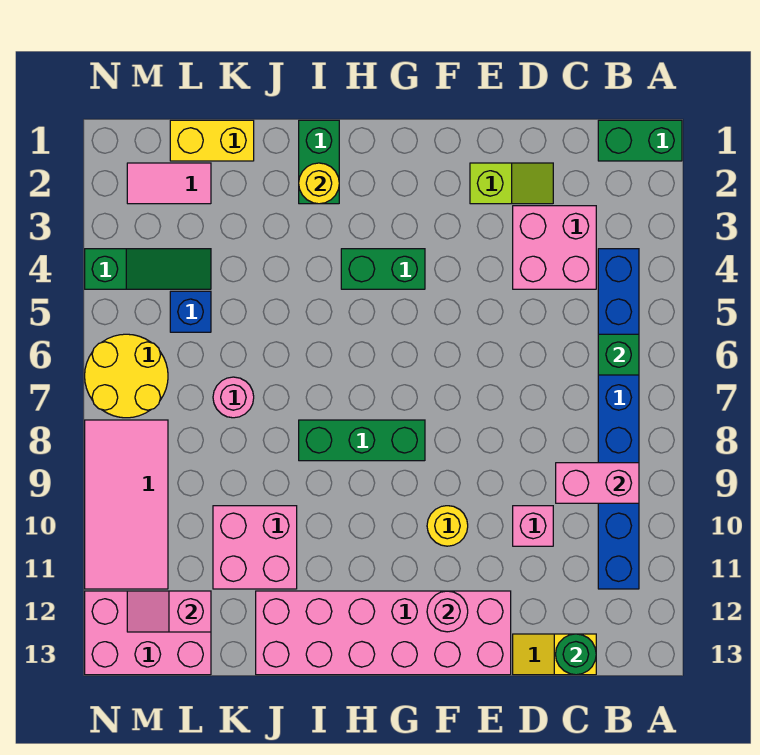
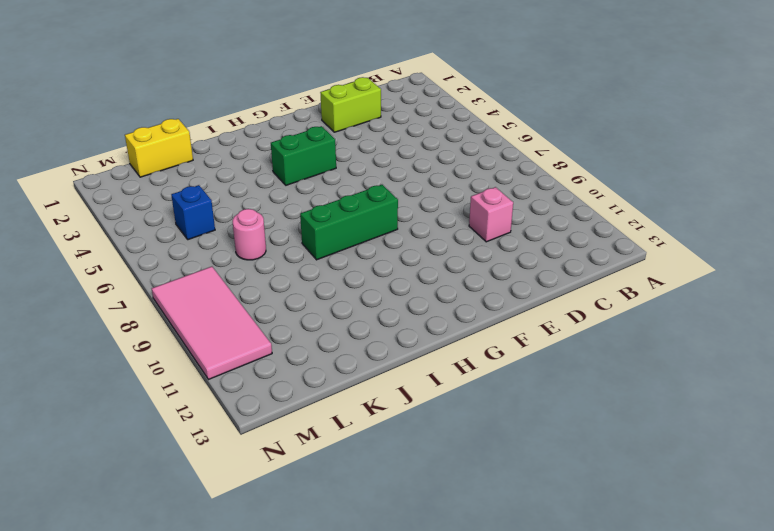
lime 1x2 brick [320,77,381,132] -> lime 1x2 slope [470,163,553,204]
none -> green 1x2 brick [598,120,682,161]
none -> blue 1x8 brick [598,249,639,589]
none -> pink 2x2 brick [513,206,596,289]

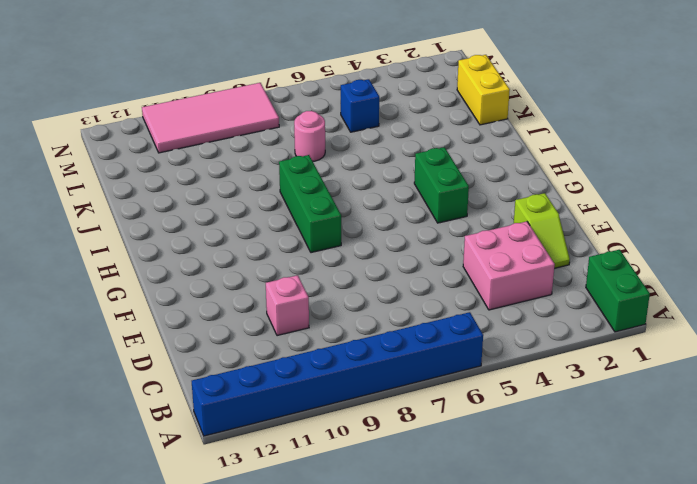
blue 1x8 brick [192,312,483,436] -> blue 1x8 brick moved to [598,249,639,589]
none -> yellow 1x2 slope [513,634,596,675]
none -> pink 2x6 brick [256,591,511,675]
none -> yellow 1x1 round brick [427,506,468,546]

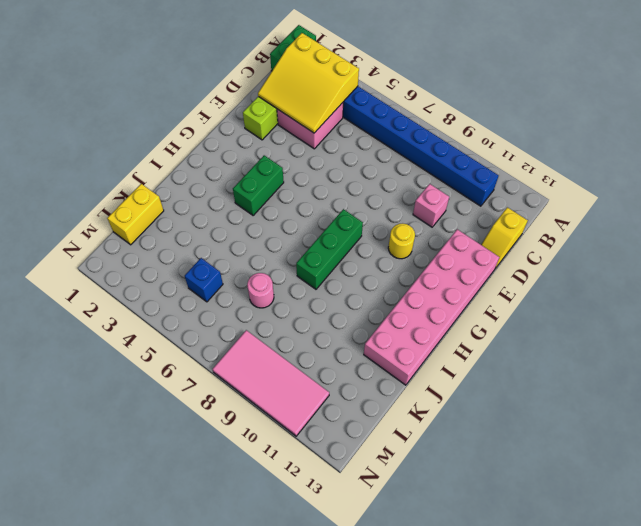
yellow 3x3 slope [258,33,359,133] -> none
none -> green 1x2 brick [299,120,339,204]
none -> pink 2x2 brick [213,506,297,589]
none -> pink 1x2 tile [127,163,211,204]

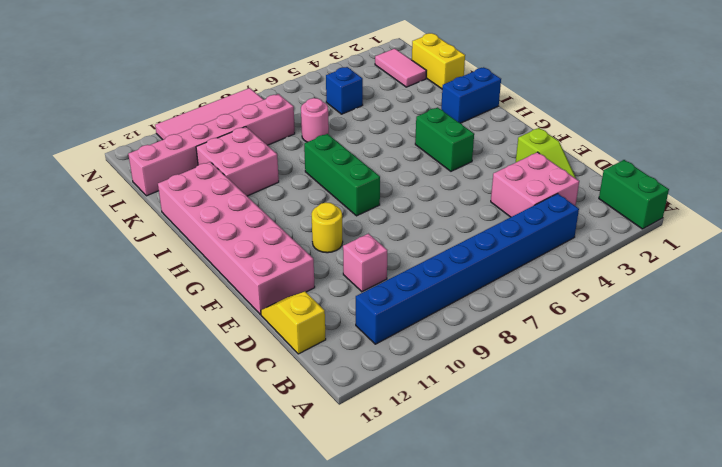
blue 1x2 brick [441,67,501,123] -> green 1x2 brick [299,120,339,204]
pink 1x6 brick [128,94,295,196] -> pink 2x3 brick [85,591,211,675]
none -> green 1x3 slope [85,249,211,289]
none -> yellow 2x2 round brick [85,334,168,418]
none -> green 1x1 brick [598,334,639,375]

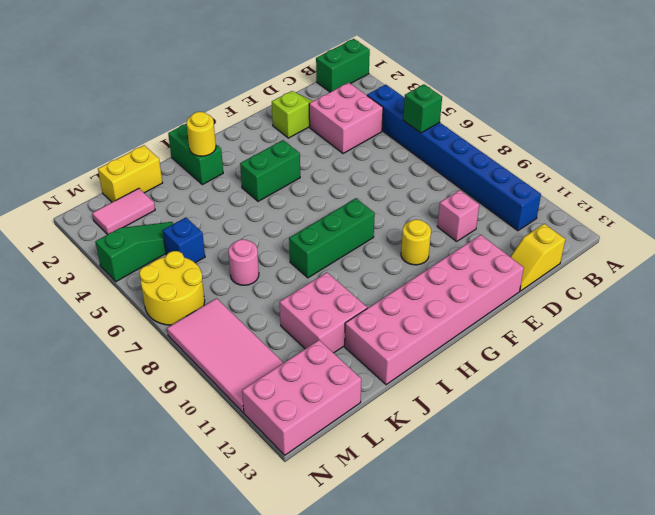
none -> pink 1x2 brick [556,463,639,503]
none -> green 1x1 round brick [556,634,596,675]
none -> pink 1x1 round brick [427,591,468,632]

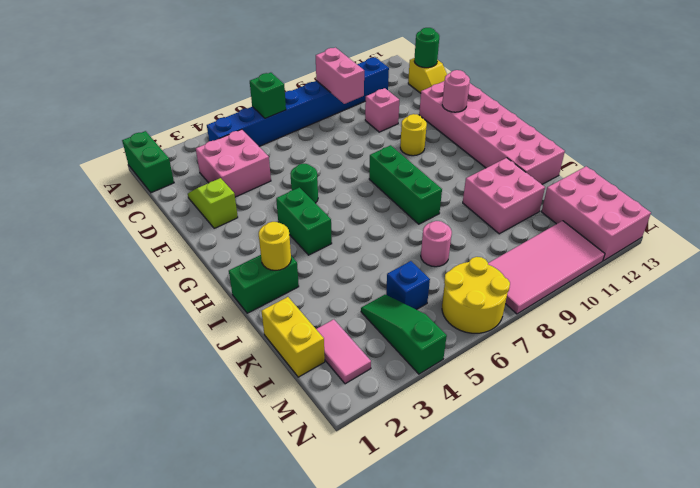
green 1x1 round brick [290,164,318,203] -> none
none -> pink 1x2 slope [127,591,211,632]

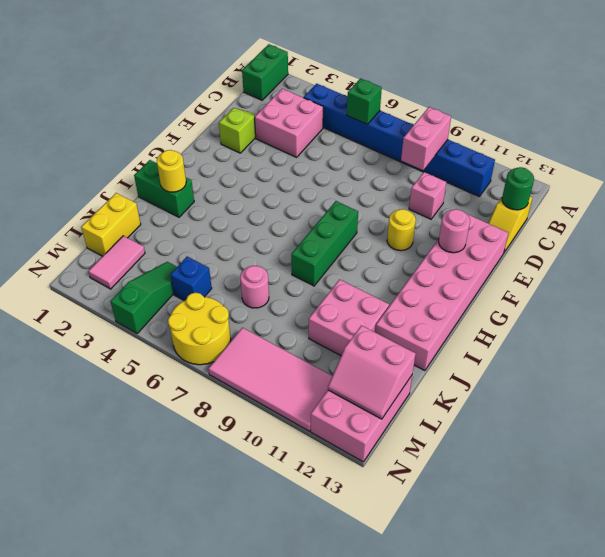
pink 2x2 slope [328,325,416,419] -> pink 1x2 slope [127,591,211,632]
none -> green 1x2 brick [341,249,425,289]

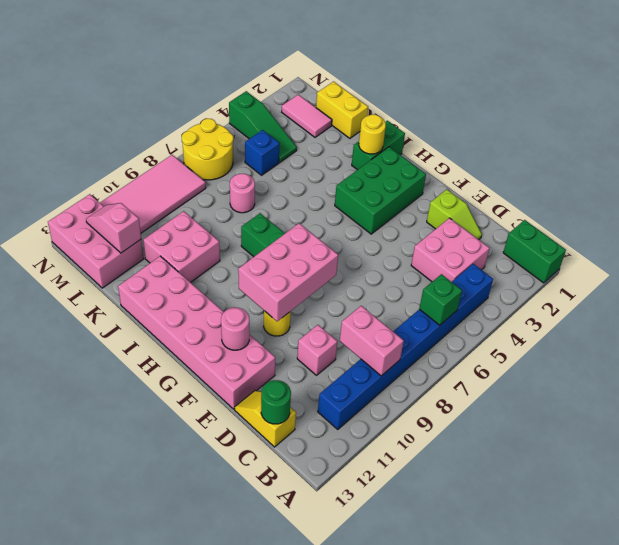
pink 2x3 brick [238,223,338,321] -> none
green 2x3 brick [335,147,426,234] -> green 1x2 brick [341,249,425,289]

